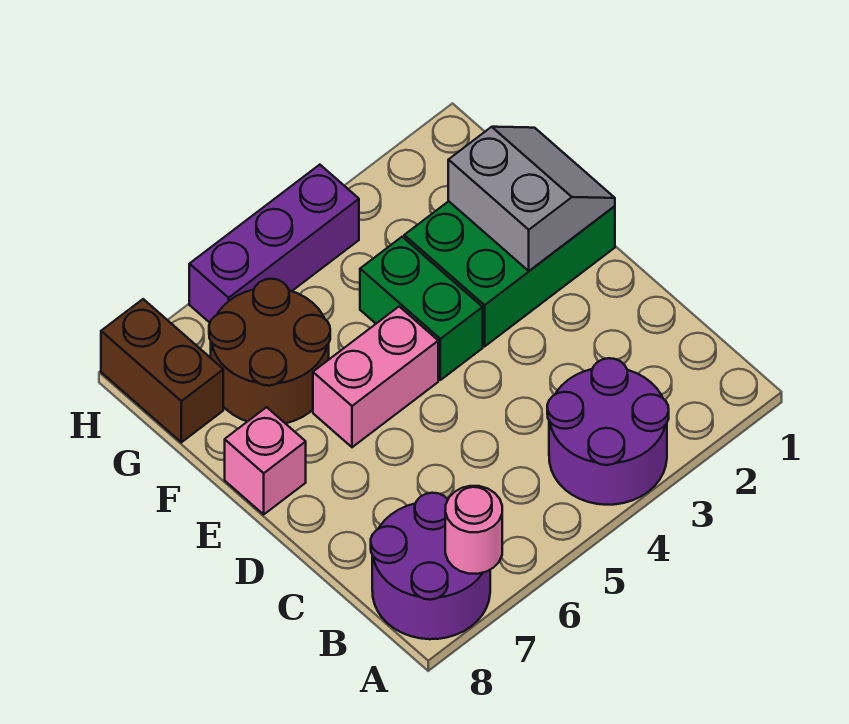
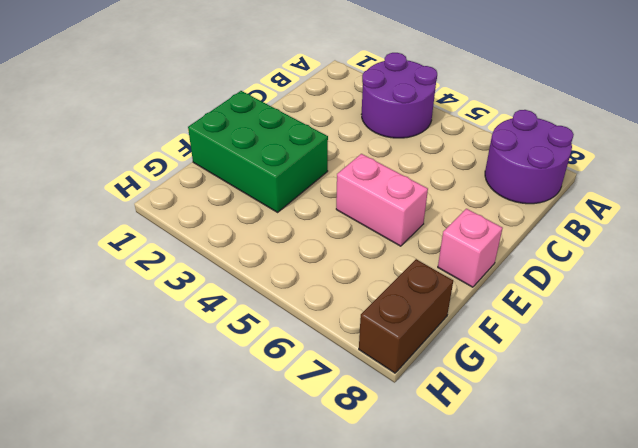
none -> green 1x2 brick [360,237,483,380]
none -> brown 2x2 round brick [209,279,330,423]

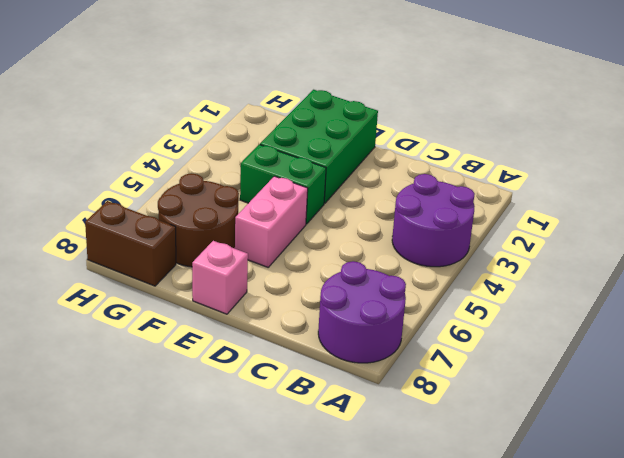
none -> purple 1x3 brick [189,165,359,323]
none -> pink 1x1 round brick [445,486,502,574]

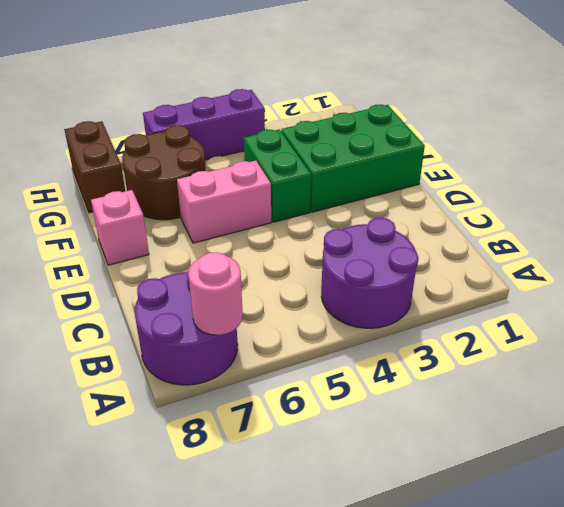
none -> grey 2x2 slope [448,127,615,271]

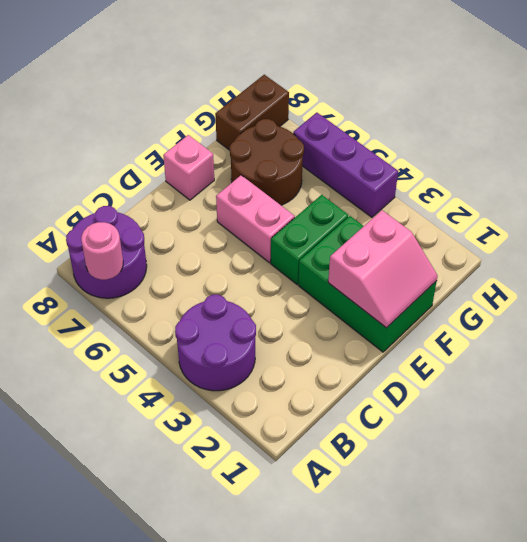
pink 2x2 slope [328,210,438,328] -> grey 2x2 slope [448,127,615,271]

